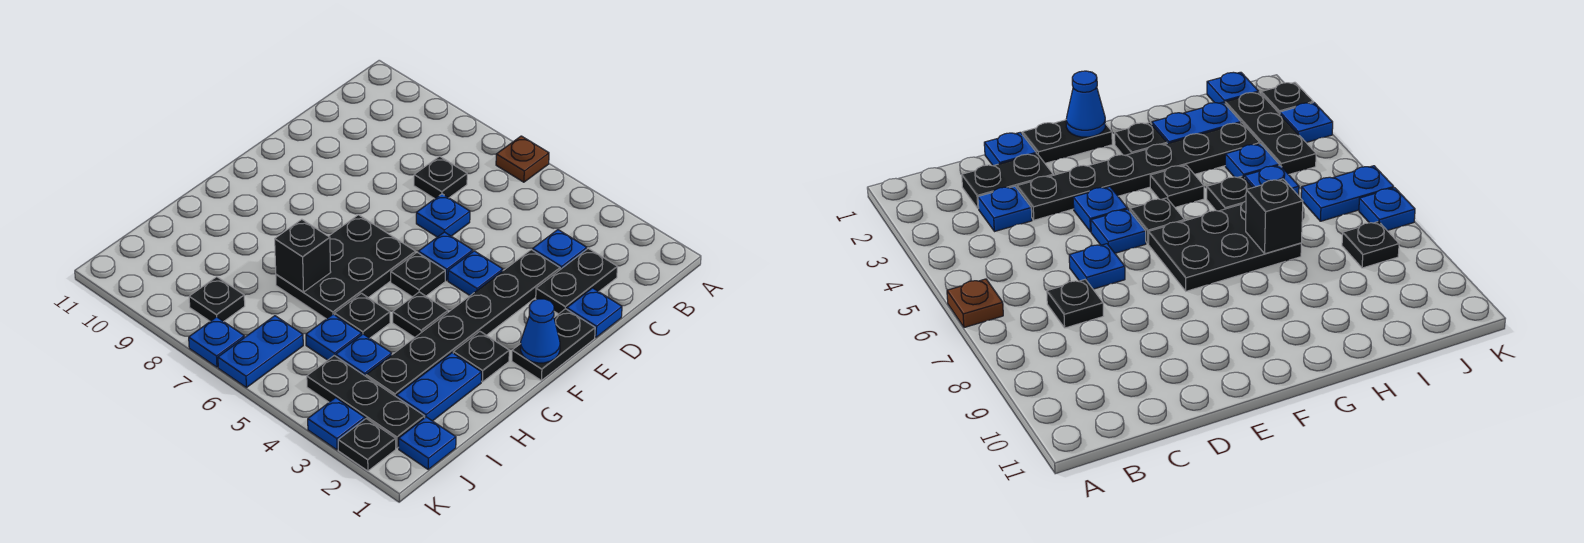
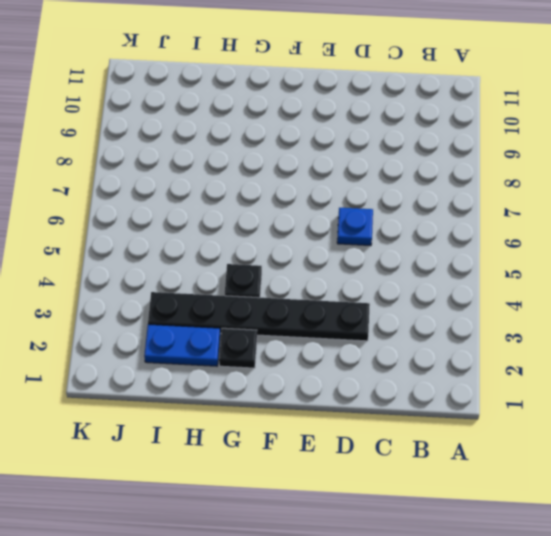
none -> brown 1x1 plate [496,136,549,182]
none -> black 1x2 plate [536,248,617,314]
none -> blue 1x1 plate [533,230,587,270]

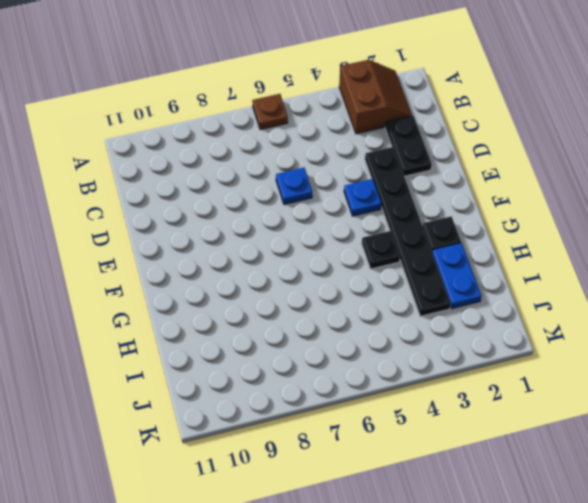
brown 2x2 slope [339,60,412,134] -> none
none -> blue 1x1 plate [533,230,587,270]
none -> black 1x1 plate [414,156,467,199]
none -> blue 1x1 plate [567,288,622,338]

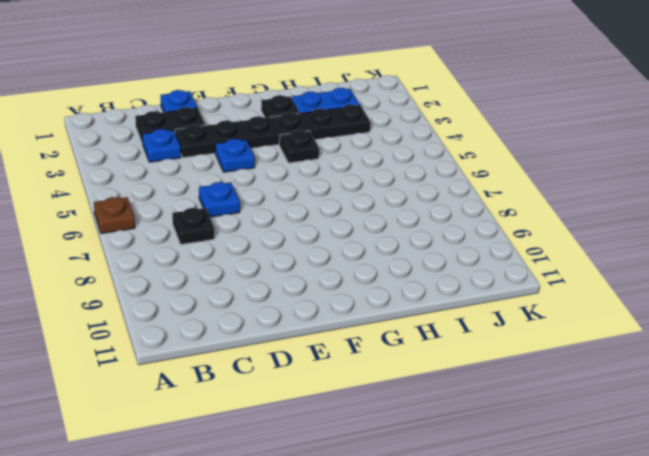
none -> black 1x2 plate [512,309,595,380]
none -> blue 1x1 plate [418,232,473,280]
none -> black 1x1 plate [391,252,445,297]

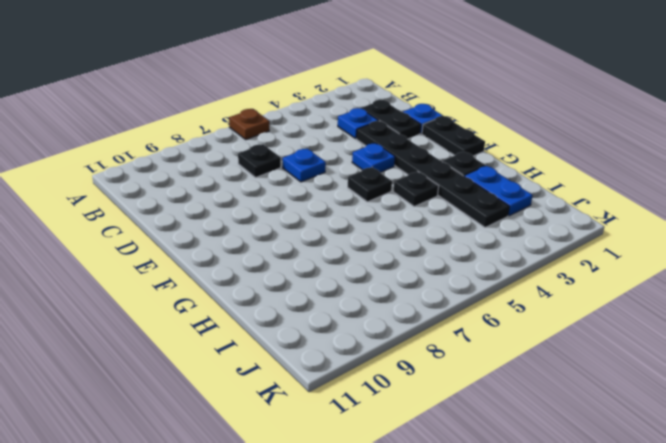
none -> blue 1x1 plate [418,232,473,280]
none -> black 2x3 plate [276,215,416,319]
none -> black 1x1 plate [335,293,390,338]

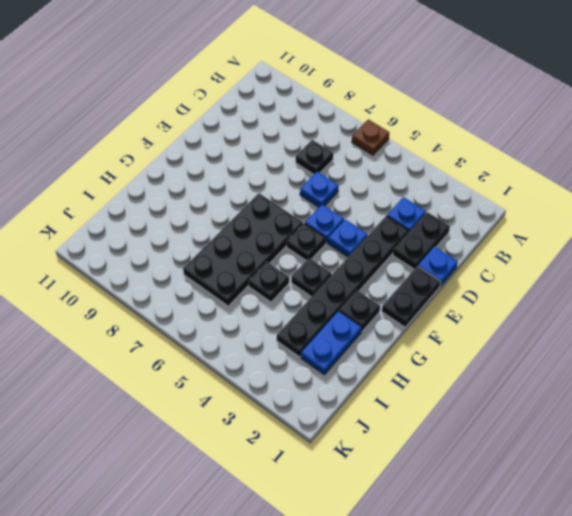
black 2x4 plate [183,193,303,306] -> black 2x3 plate [276,215,416,319]
none -> blue 1x1 plate [336,334,392,376]
none -> blue 1x1 plate [306,314,362,360]
none -> blue 1x1 plate [399,417,456,469]

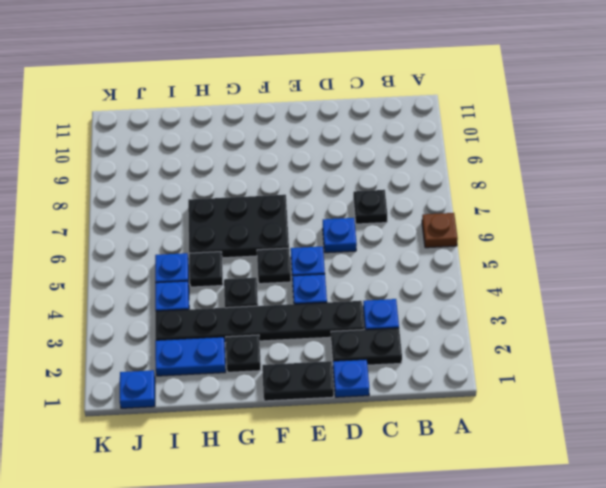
none -> black 1x3 plate [307,355,425,448]
none -> blue 1x2 plate [218,316,303,388]
none -> black 1x1 plate [189,277,245,322]

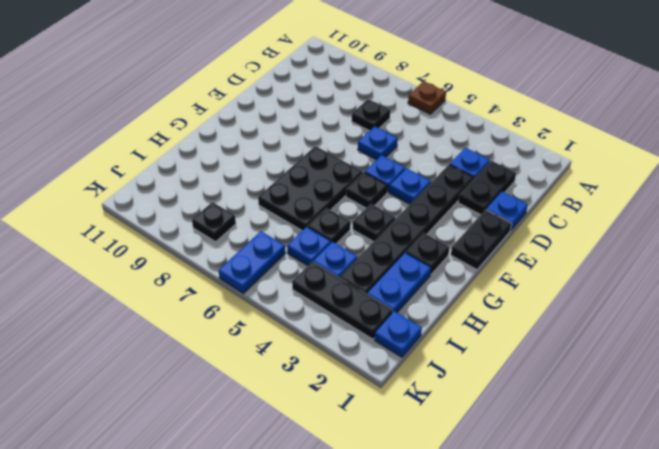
none -> black 1x1 plate [338,418,396,471]
none -> blue 1x1 plate [308,398,365,450]
none -> blue 1x1 plate [189,317,245,367]

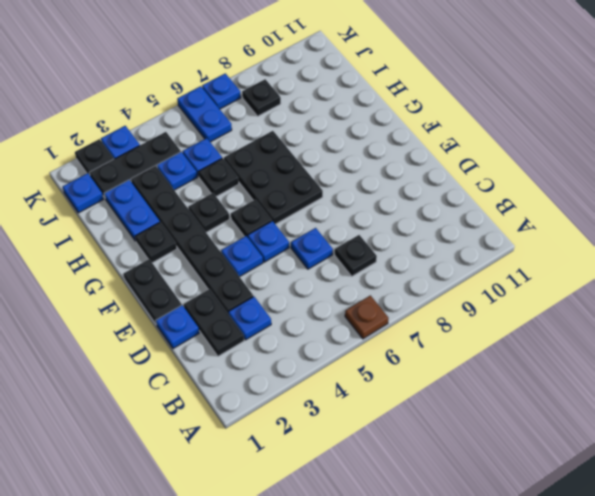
none -> blue 1x1 cone [520,299,560,363]
none -> black 1x1 brick [275,219,331,292]

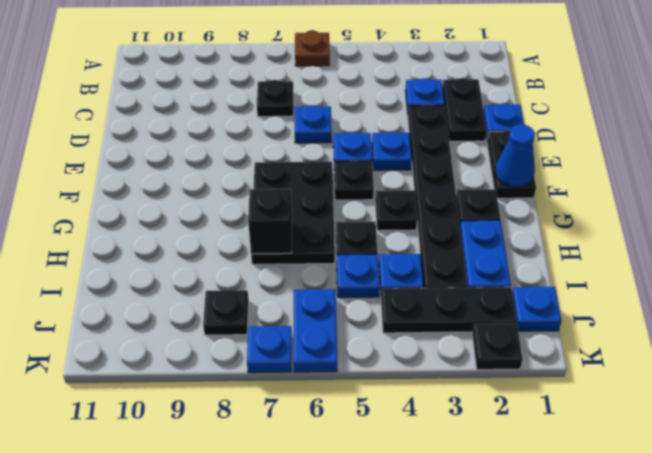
none -> blue 1x1 plate [308,398,365,450]

